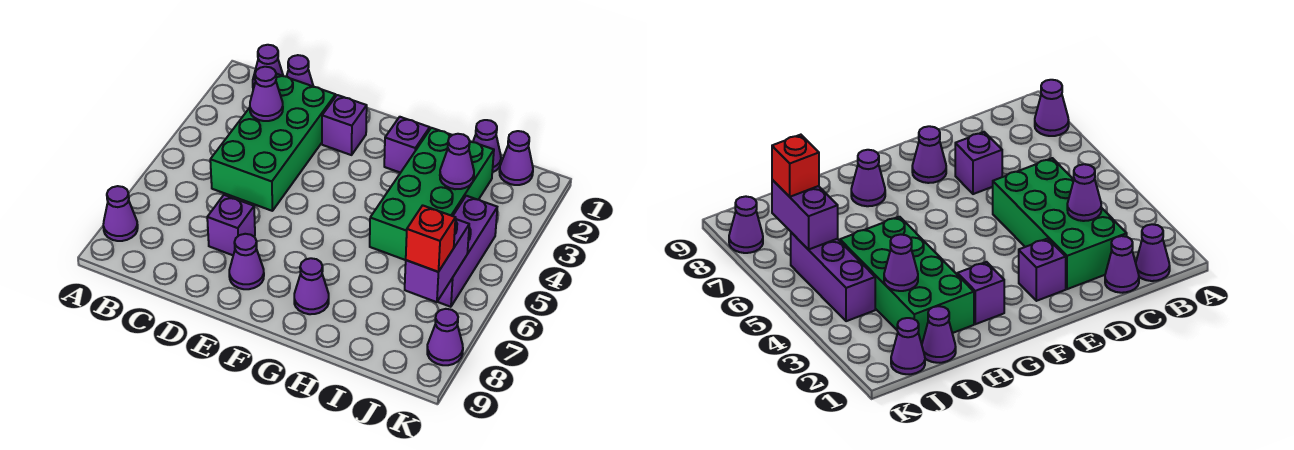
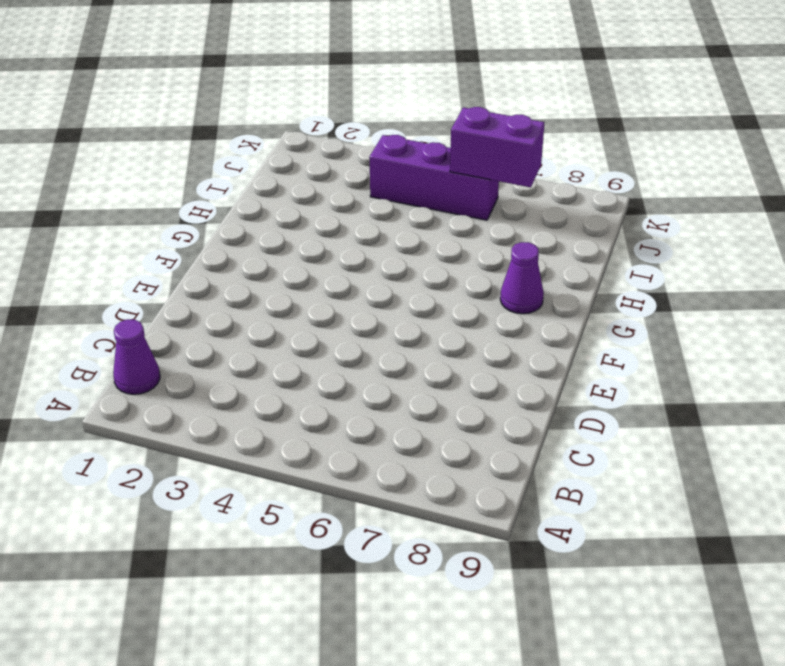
none -> purple 1x1 cone [103,186,138,241]
none -> purple 1x1 cone [287,55,313,86]
none -> green 2x4 brick [210,74,336,211]

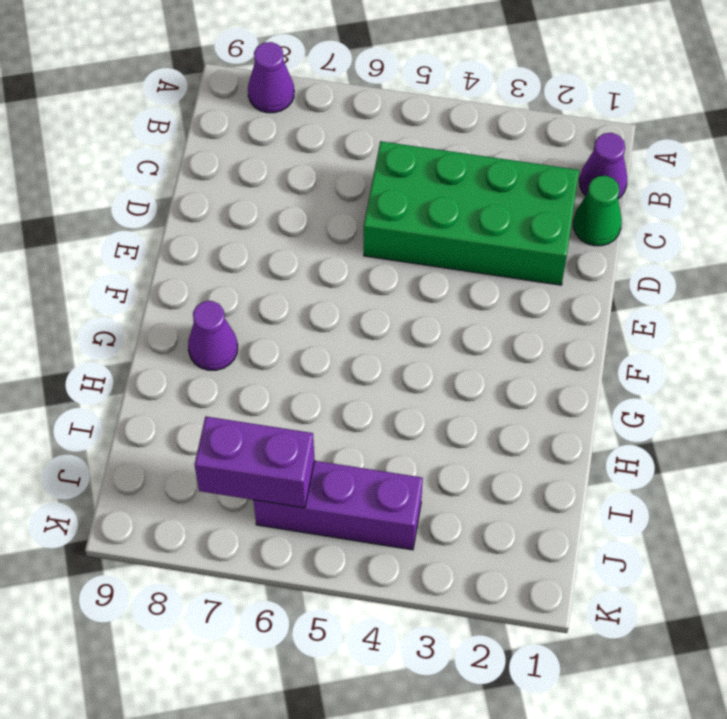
green 1x1 cone [573,176,622,246] -> purple 1x1 cone [287,55,313,86]
none -> purple 1x1 brick [207,195,255,255]
none -> purple 1x1 brick [322,95,367,155]
none -> purple 1x1 cone [229,234,264,289]

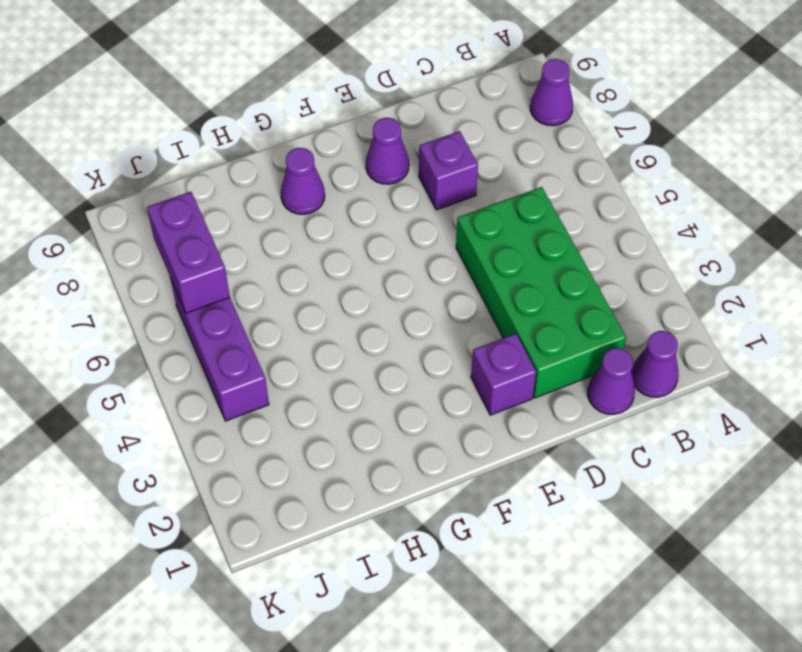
none -> purple 1x1 brick [384,117,430,173]
none -> green 2x4 brick [370,128,494,260]
none -> purple 1x1 cone [473,120,501,172]

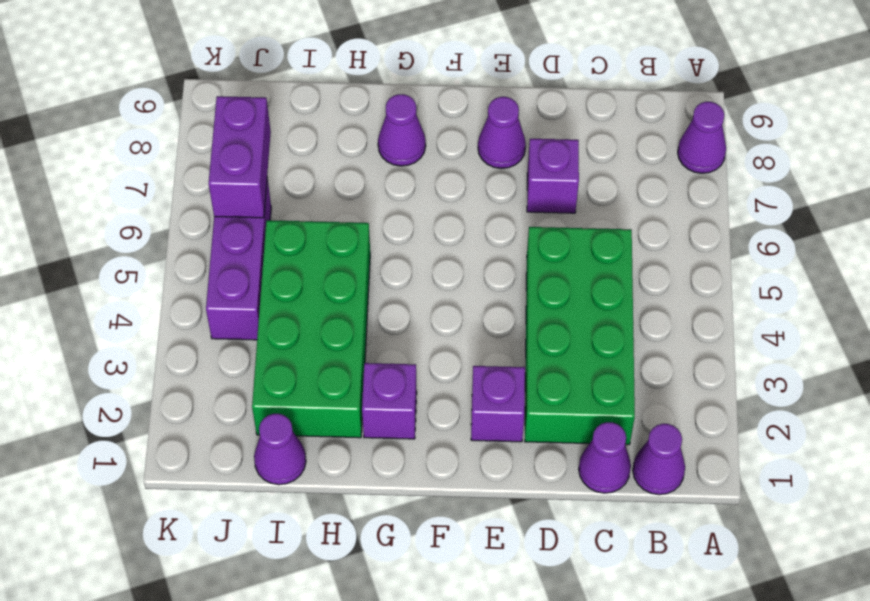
none -> purple 1x1 cone [499,131,533,185]
none -> purple 1x1 cone [427,309,463,365]
none -> purple 1x1 cone [250,67,283,121]

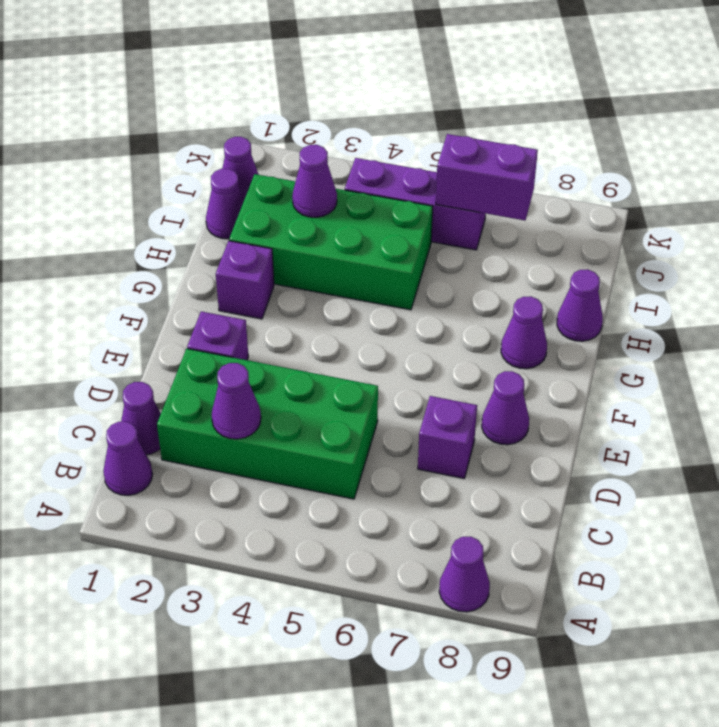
purple 1x1 cone [557,269,603,341] -> purple 1x1 cone moved to [427,309,463,365]
none -> red 1x1 brick [406,205,455,272]

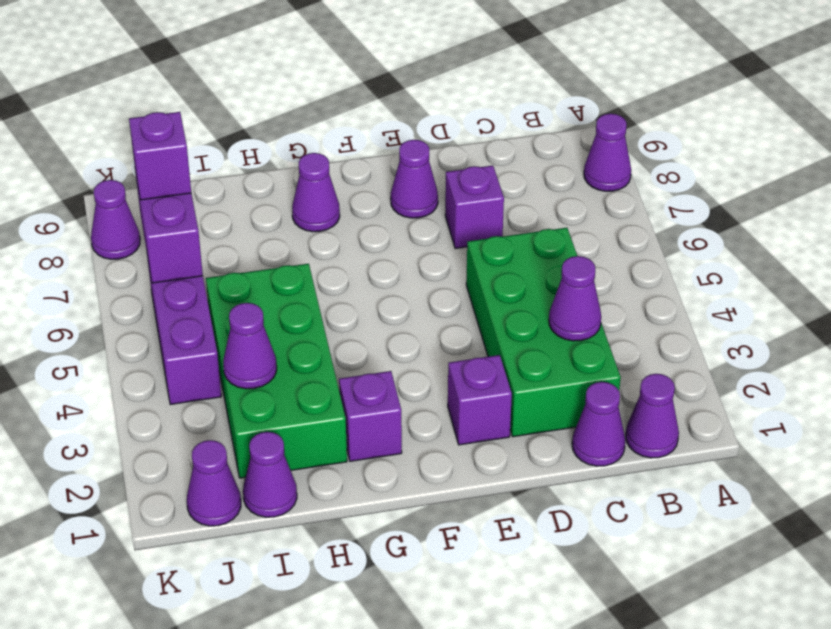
purple 1x1 brick [129,112,191,200] -> red 1x1 brick [406,205,455,272]

